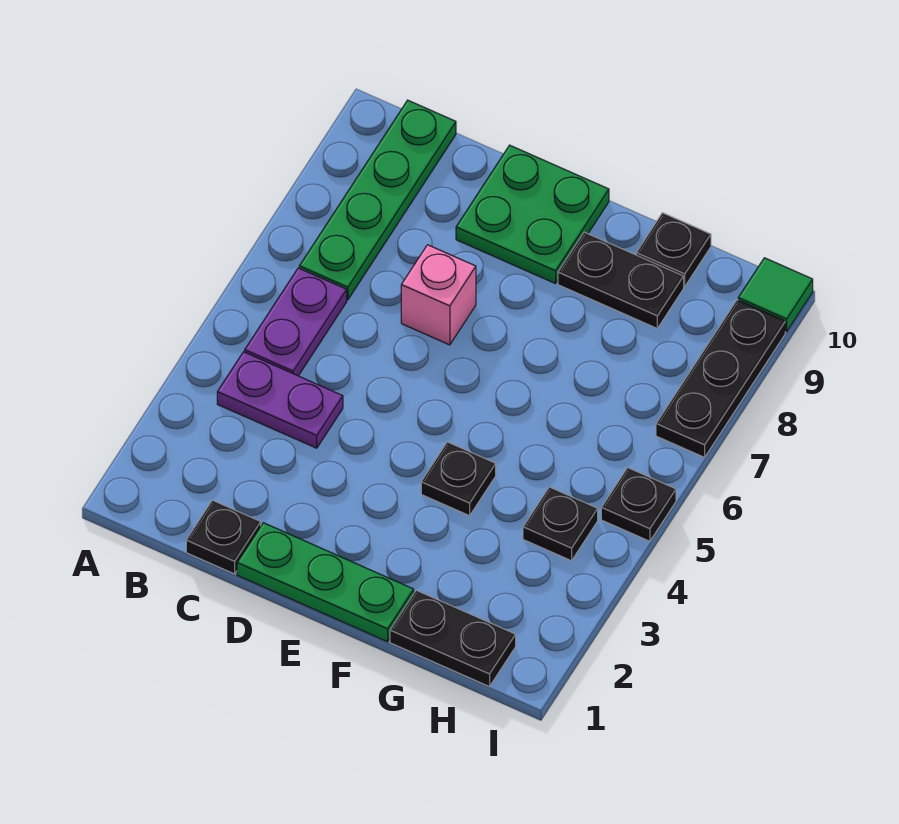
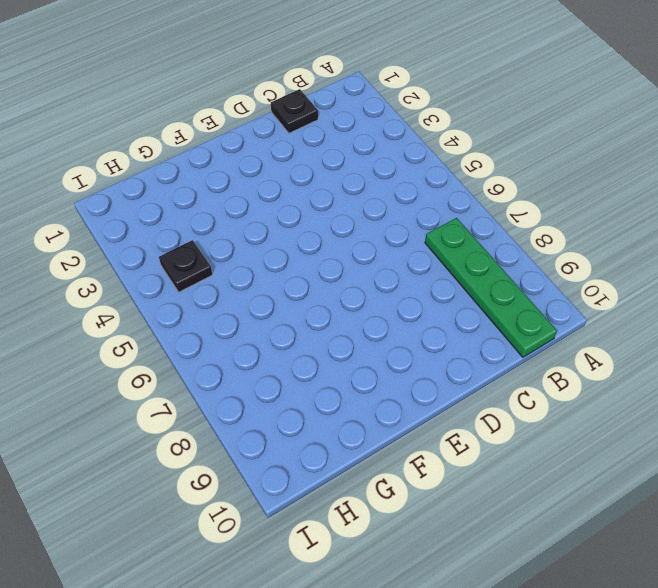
none -> purple 1x2 plate [217,352,343,448]
none -> purple 1x2 plate [245,268,347,376]
none -> green 1x3 plate [237,523,414,642]

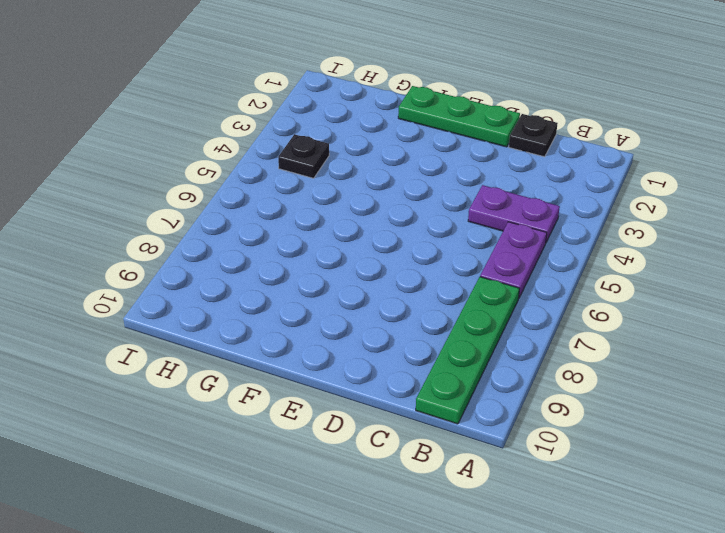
none -> pink 1x1 brick [401,245,476,345]
none -> green 2x2 plate [456,145,609,284]
none -> black 1x1 plate [421,442,496,516]

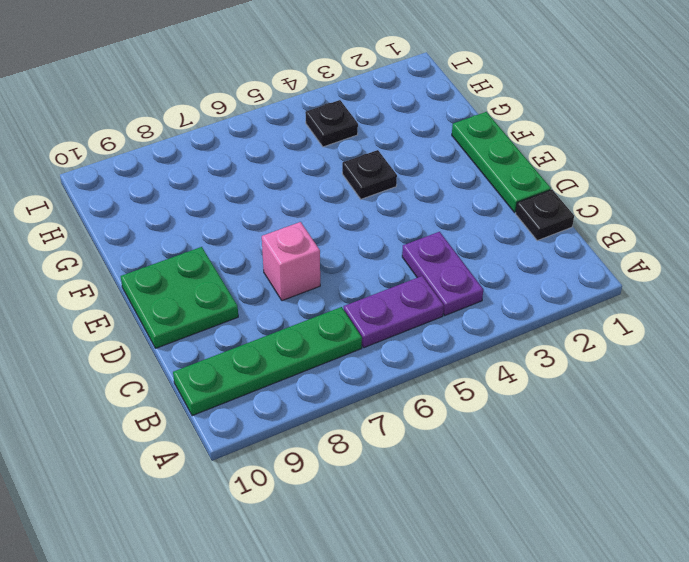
none -> black 1x2 plate [558,232,684,328]
none -> black 1x2 plate [390,590,516,687]
none -> black 1x1 plate [636,213,711,286]

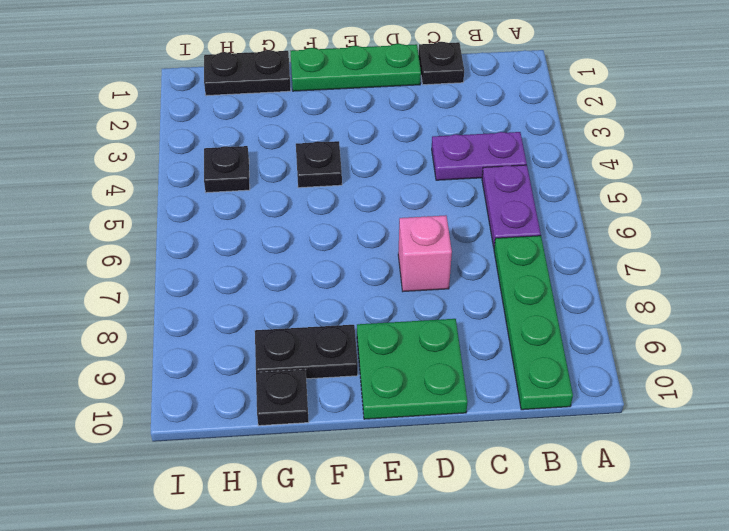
none -> black 1x1 plate [601,468,676,541]
none -> black 1x3 plate [656,300,785,457]
none -> green 1x1 tile [738,258,813,332]

